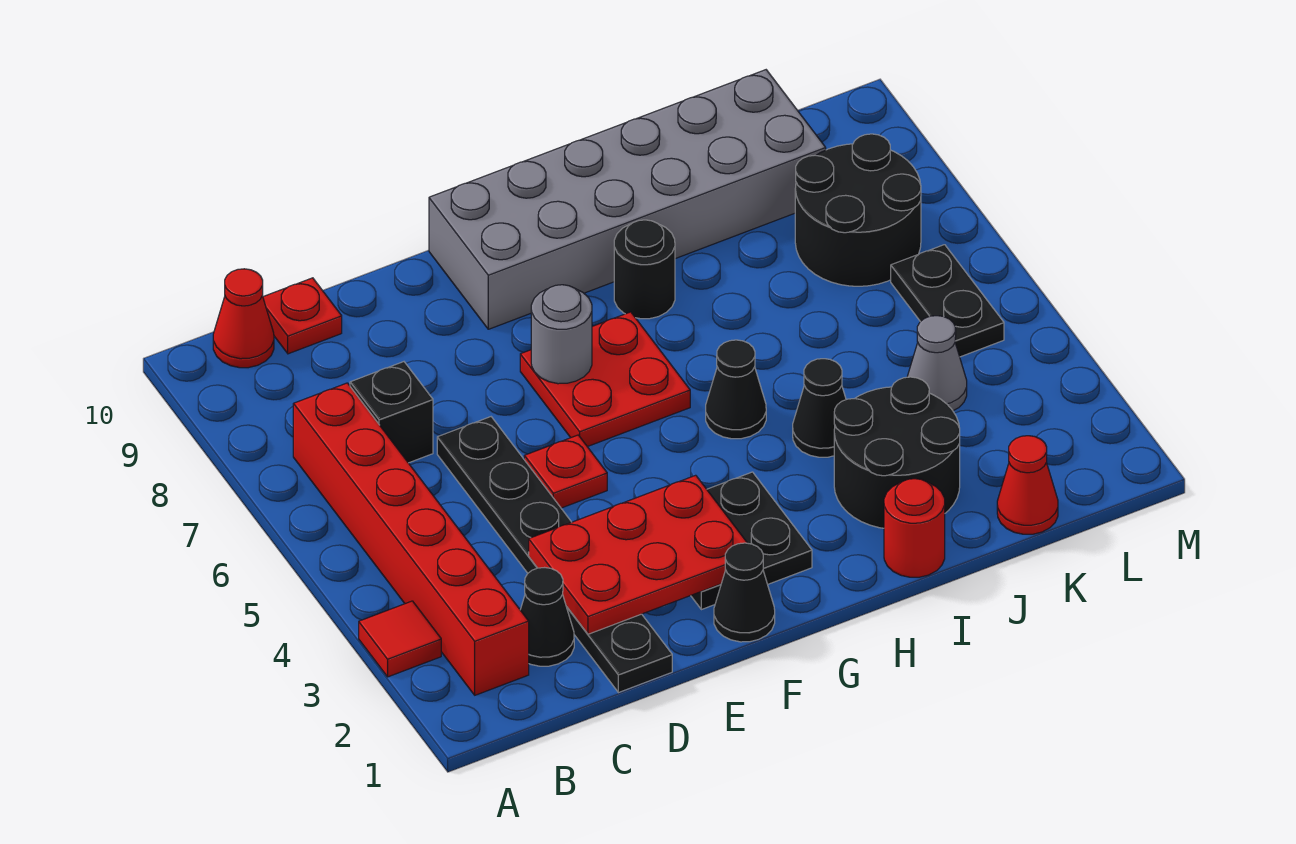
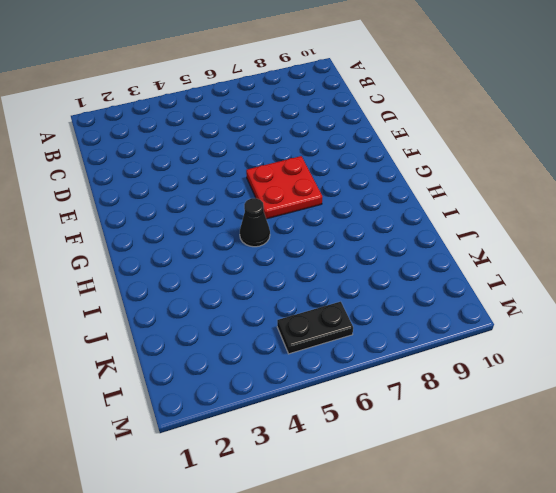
none -> red 1x1 tile [359,601,441,677]
none -> red 1x6 brick [293,383,529,695]
none -> red 1x1 cone [213,269,274,368]

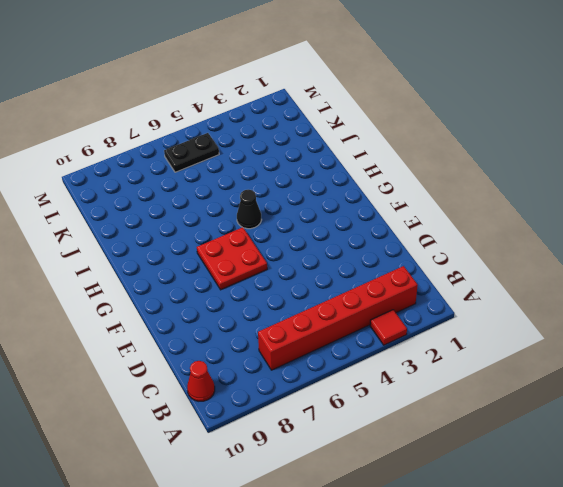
none -> black 1x1 cone [520,568,574,666]
none -> black 1x1 brick [350,362,433,463]
none -> red 1x1 plate [263,278,342,354]

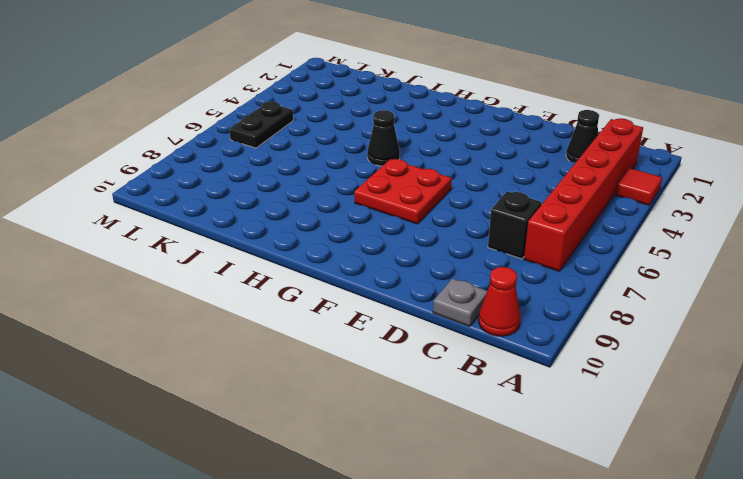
grey 1x1 plate [433,278,487,326] -> red 1x1 plate [263,278,342,354]
none -> black 1x6 plate [437,417,672,693]
none -> red 1x1 plate [524,435,607,508]
none -> black 1x1 cone [714,543,775,642]

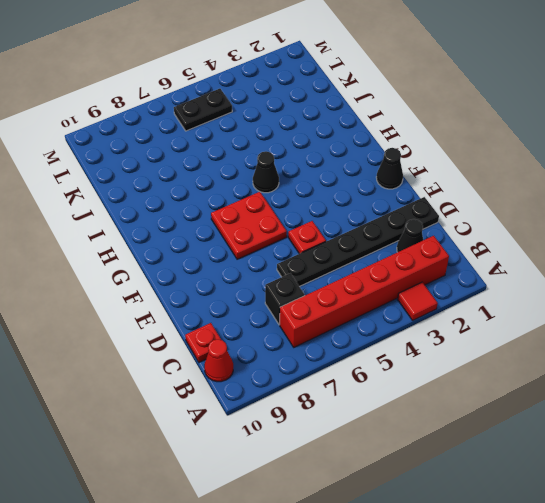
none -> black 2x2 plate [691,472,812,610]
none -> grey 2x6 brick [429,70,826,329]
none -> black 1x1 round brick [614,220,675,319]

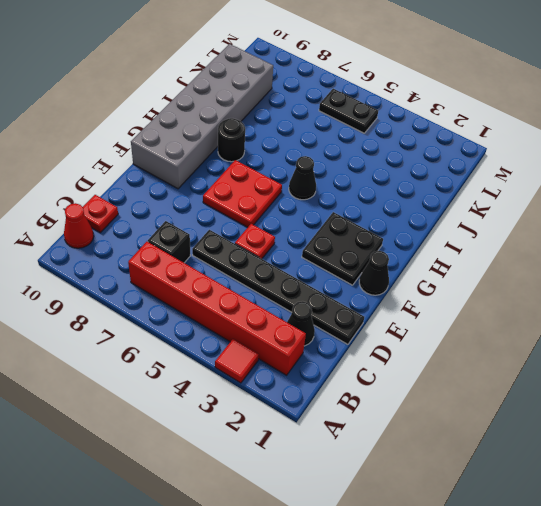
none -> red 1x1 round brick [884,479,945,577]
none -> black 2x2 round brick [834,377,960,528]
none -> black 1x1 cone [793,359,846,457]

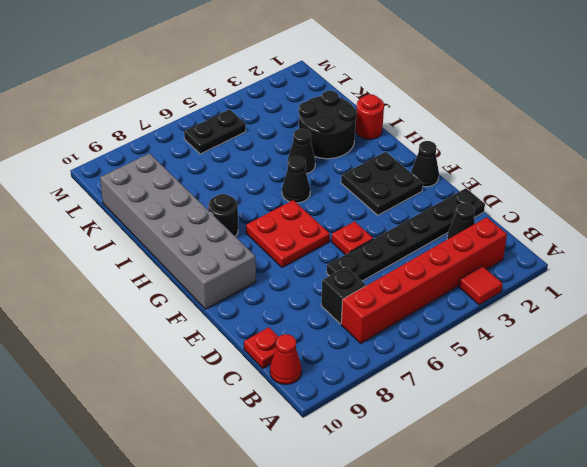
none -> red 1x1 cone [997,436,1058,534]
none -> grey 1x1 cone [907,316,967,411]
none -> black 2x2 round brick [795,134,921,286]

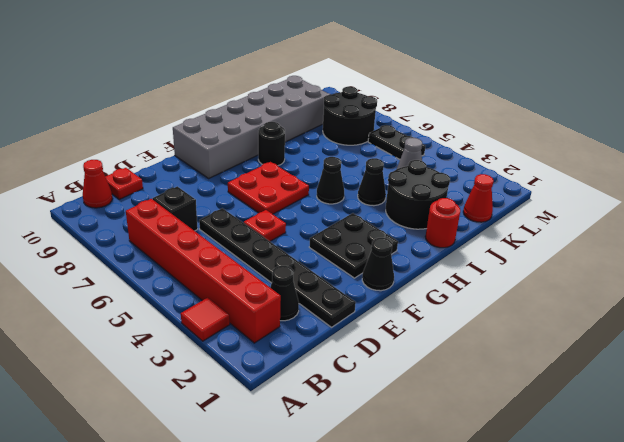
none -> red 2x3 plate [529,475,747,634]
none -> grey 1x1 round brick [531,285,592,384]

